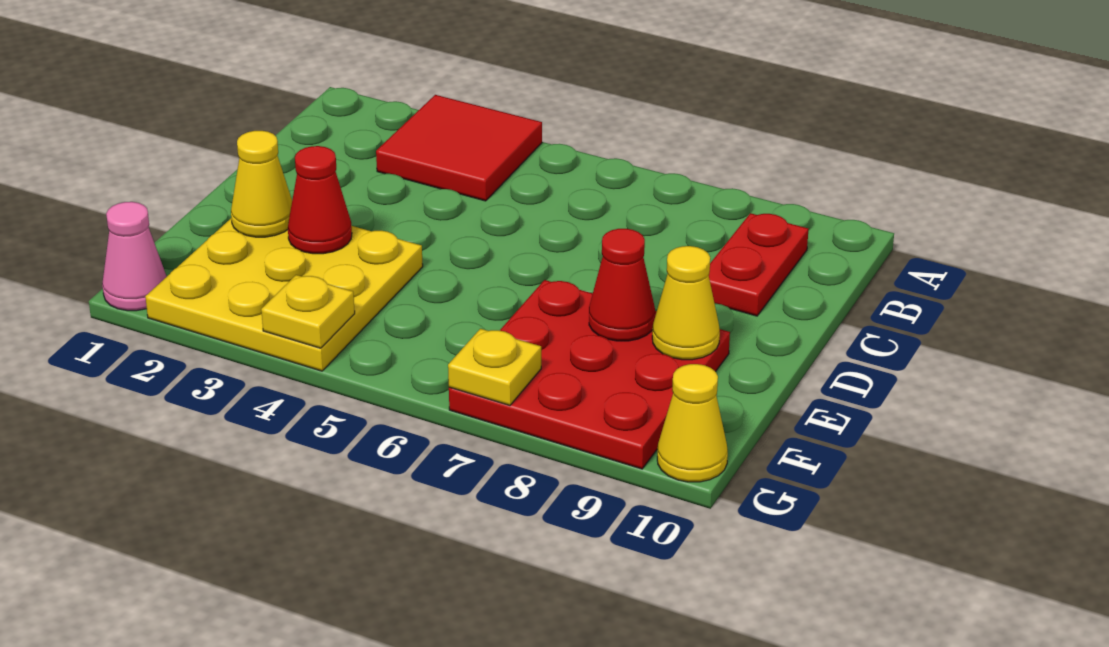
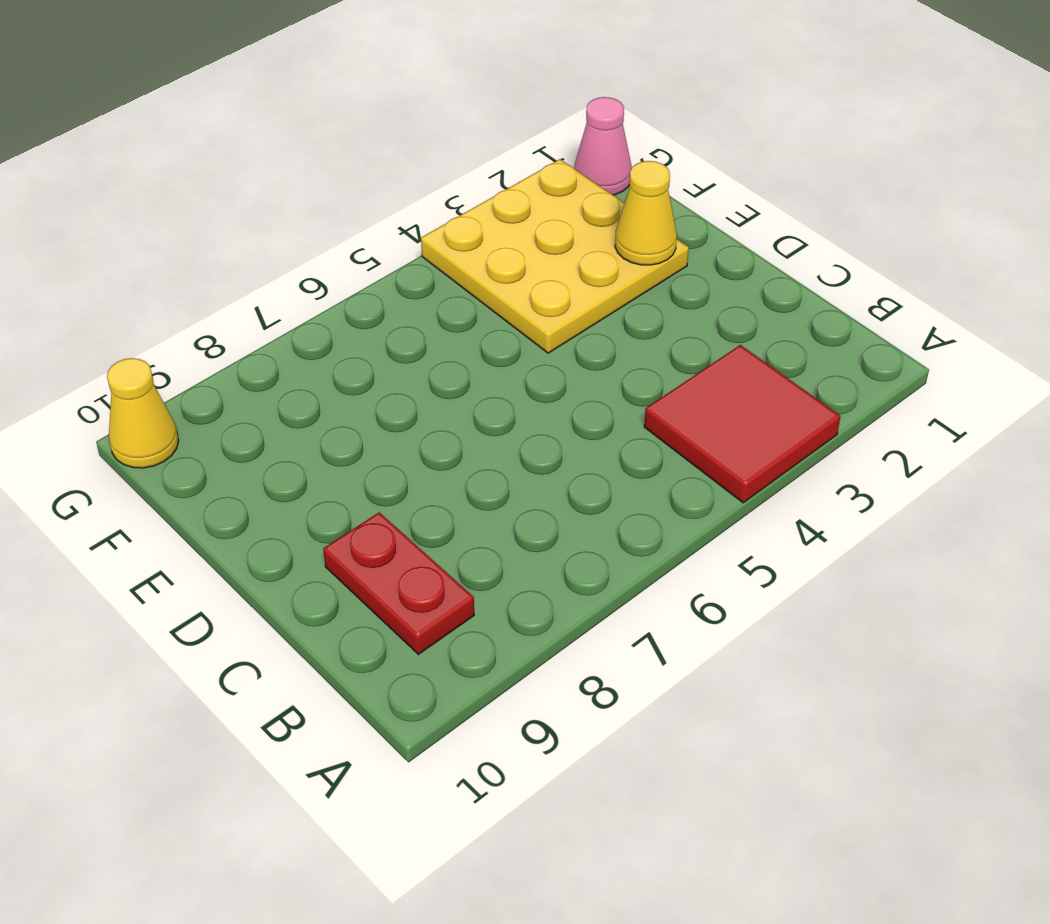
none -> red 3x3 plate [449,280,730,469]
none -> red 1x1 cone [288,146,352,254]
none -> red 1x1 cone [589,229,655,341]

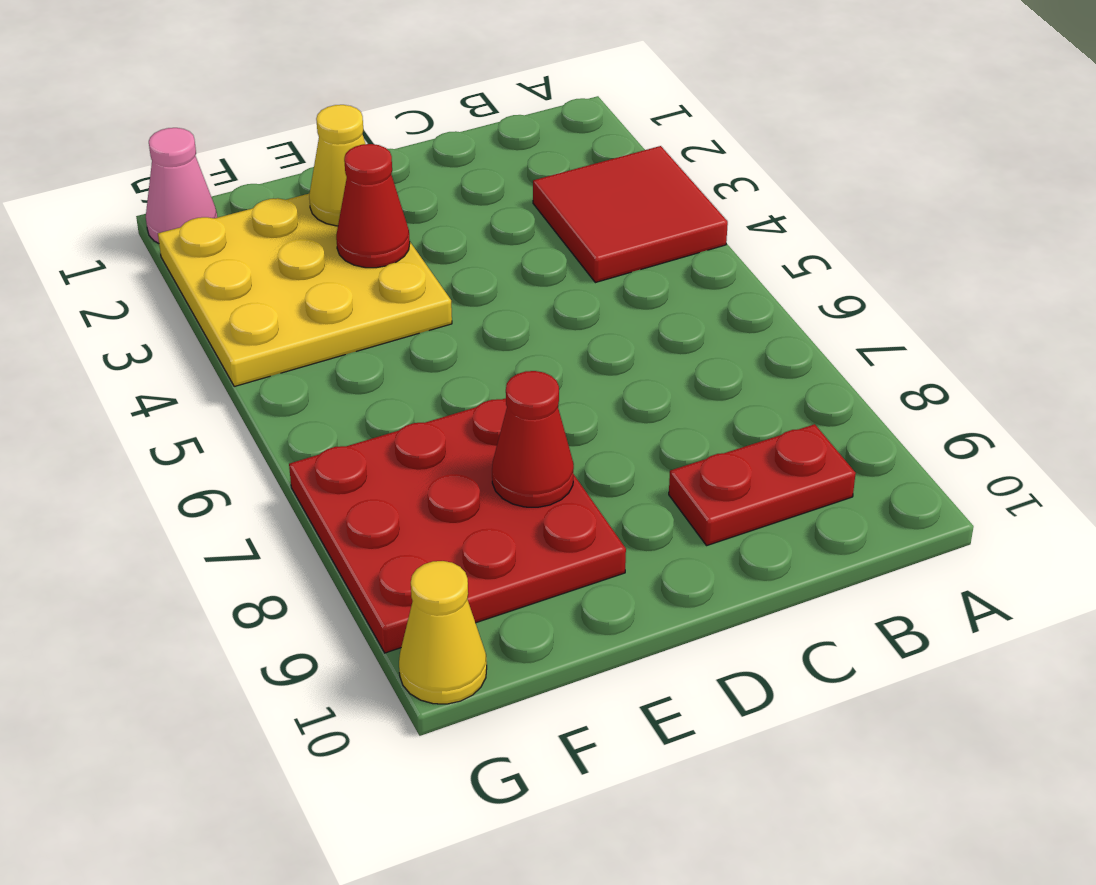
none -> yellow 1x1 cone [652,246,720,360]
none -> yellow 1x1 plate [261,275,355,348]
none -> yellow 1x1 plate [448,329,541,406]

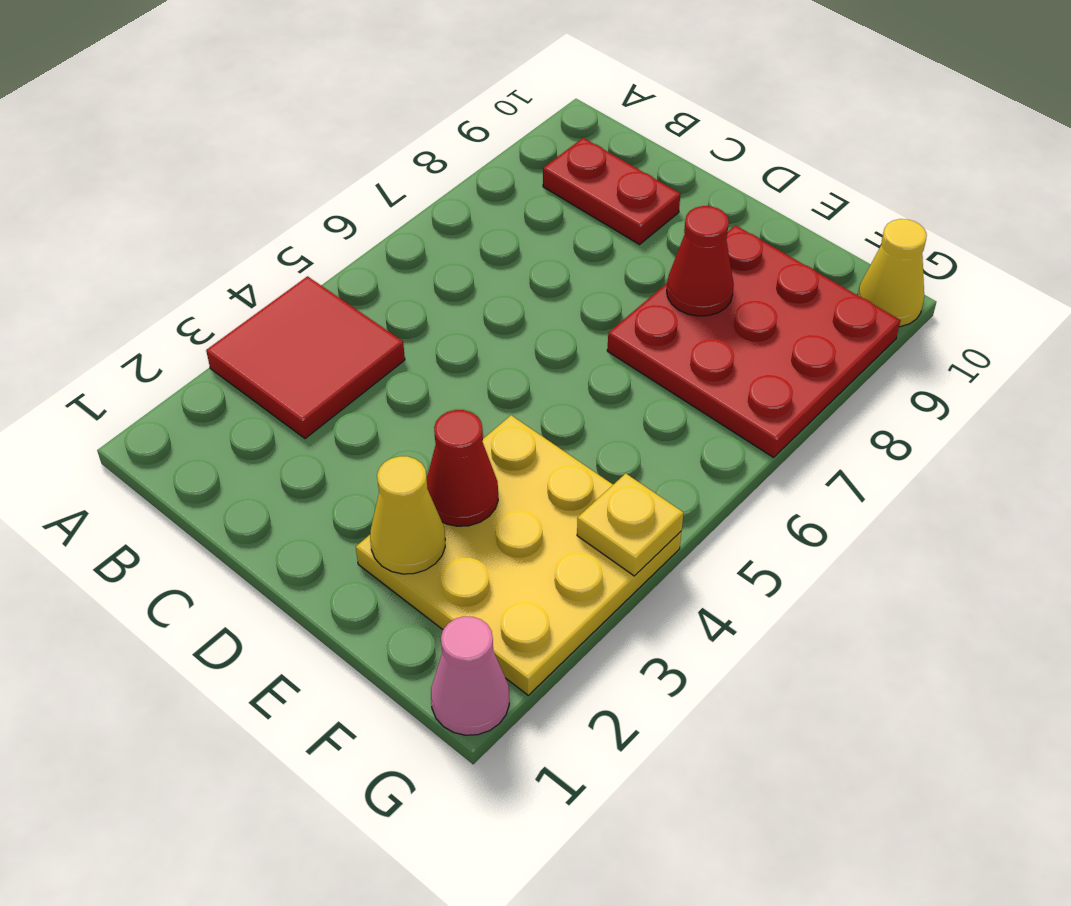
none -> yellow 1x1 cone [652,246,720,360]
none -> yellow 1x1 plate [448,329,541,406]

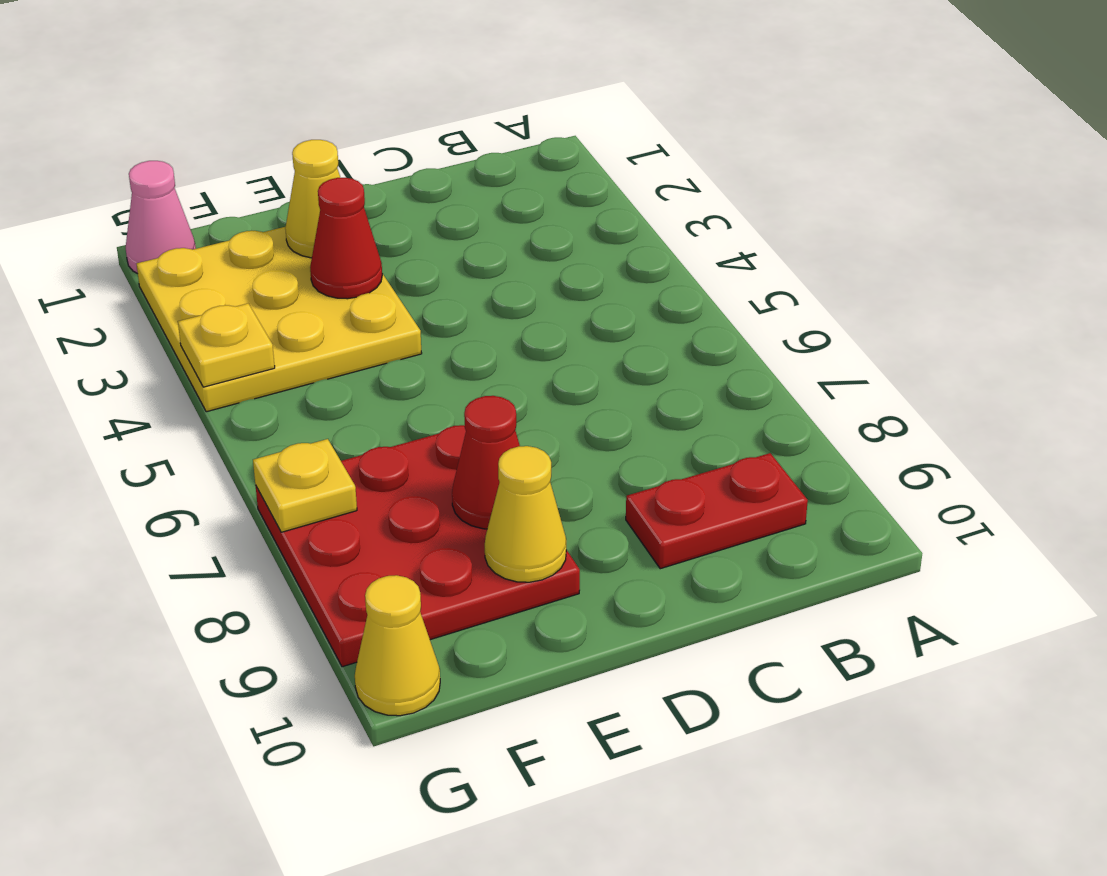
none -> red 2x2 tile [376,95,542,201]

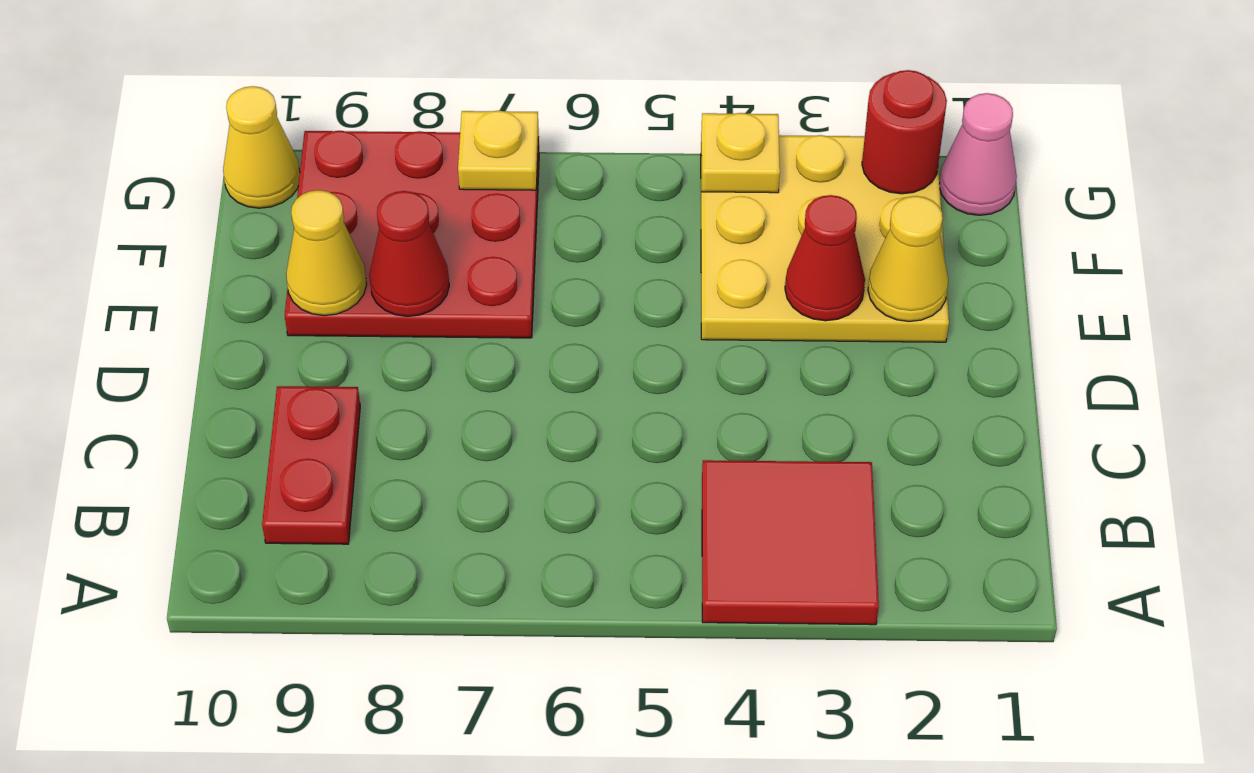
red 1x1 round brick [862,70,947,194] -> none

